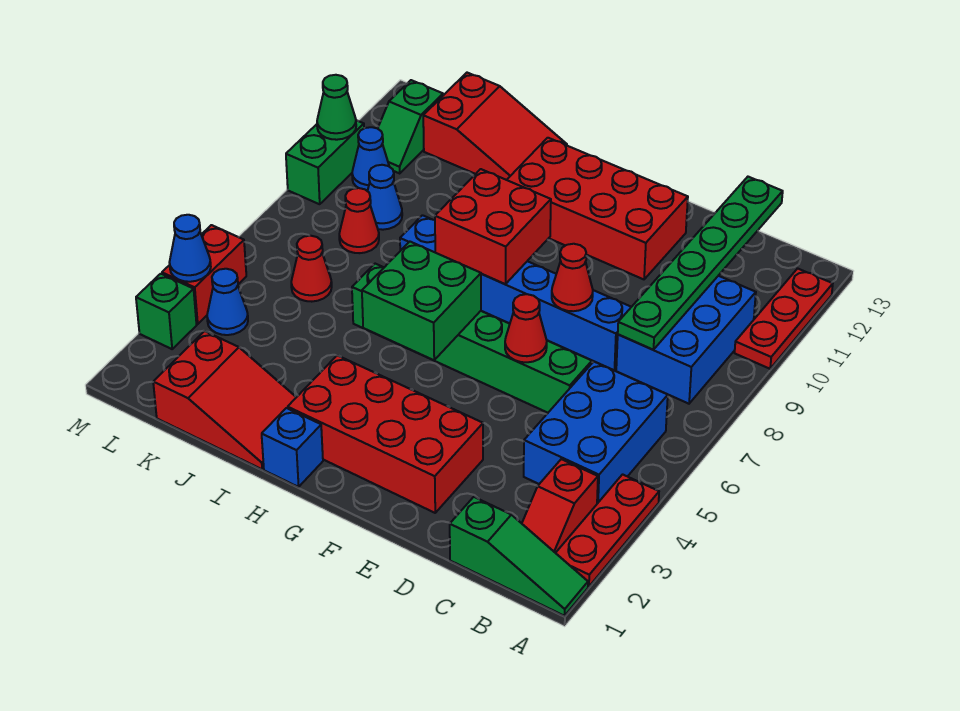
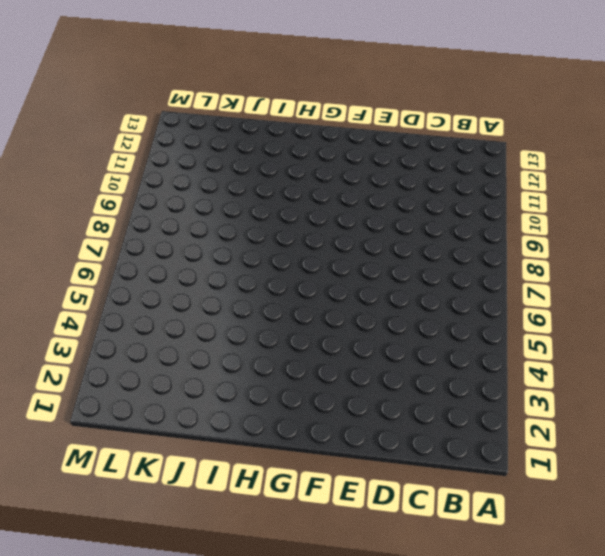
none -> green 1x3 slope [450,497,588,616]
none -> red 1x3 plate [556,474,659,587]
none -> red 1x3 plate [735,268,833,369]

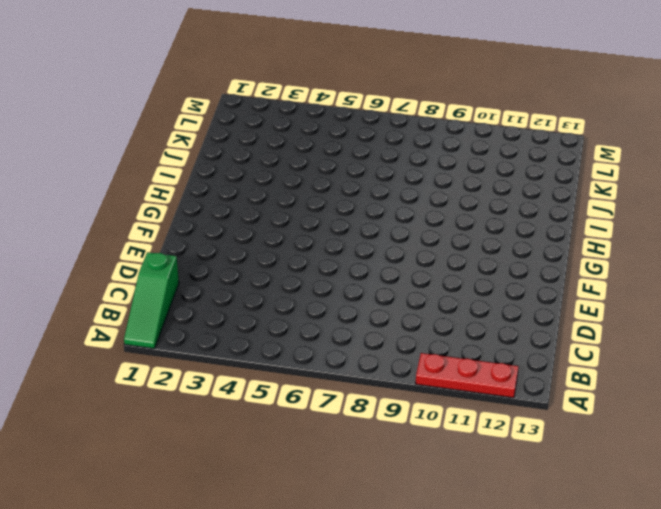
none -> red 1x3 plate [556,474,659,587]
none -> red 1x2 slope [522,459,598,553]
none -> blue 2x3 brick [524,362,668,504]

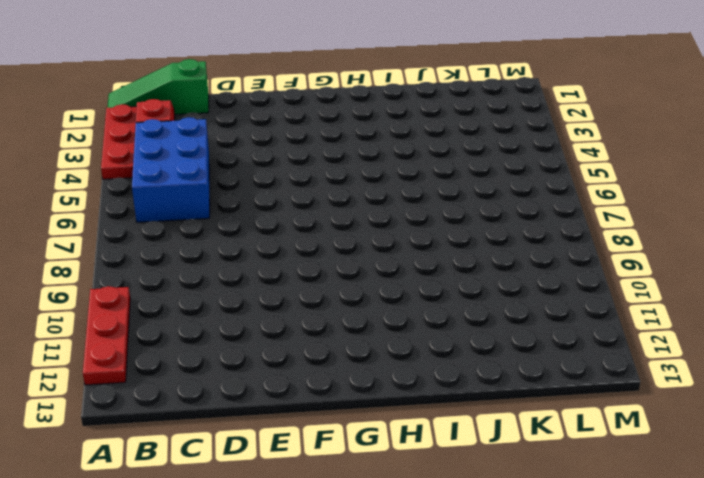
none -> blue 2x3 brick [616,276,756,404]
none -> green 1x6 brick [352,264,592,413]
none -> blue 1x6 brick [400,215,631,370]

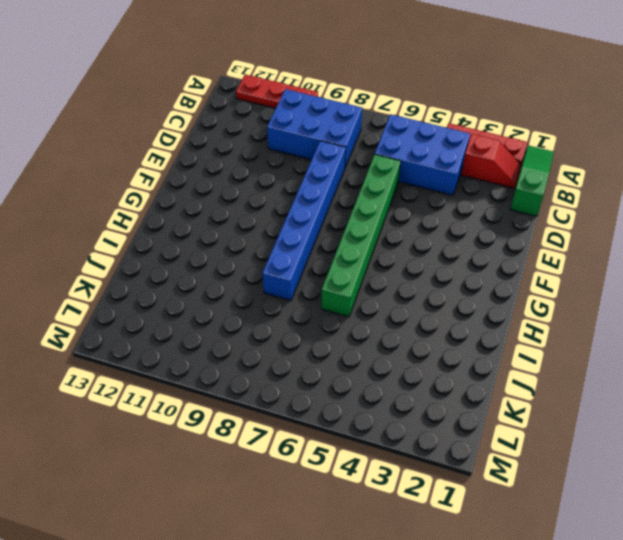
none -> red 2x4 brick [288,355,483,513]
none -> red 2x4 brick [507,138,688,279]
none -> blue 1x1 brick [262,408,323,487]

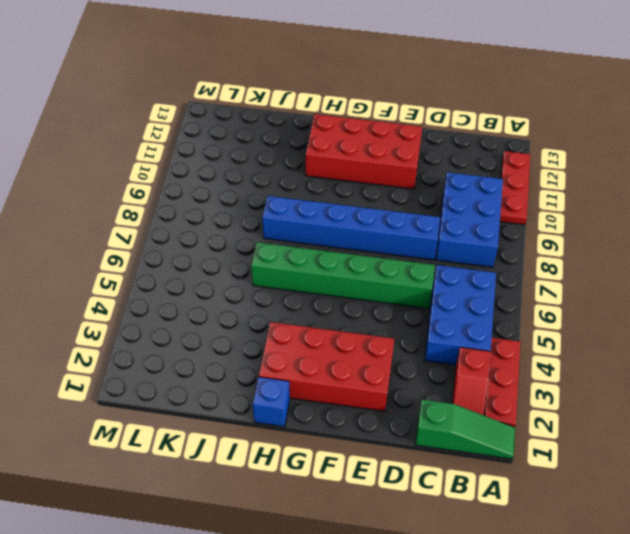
none -> red 2x3 slope [153,331,296,469]
none -> red 2x3 slope [423,73,567,180]
none -> red 1x1 cone [291,236,332,302]

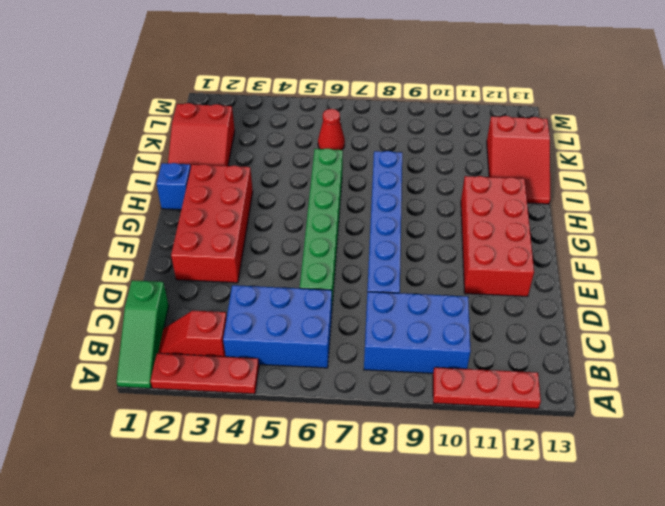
none -> red 1x1 cone [339,188,379,253]
none -> blue 1x1 cone [368,165,402,230]
none -> blue 1x1 cone [207,269,248,335]

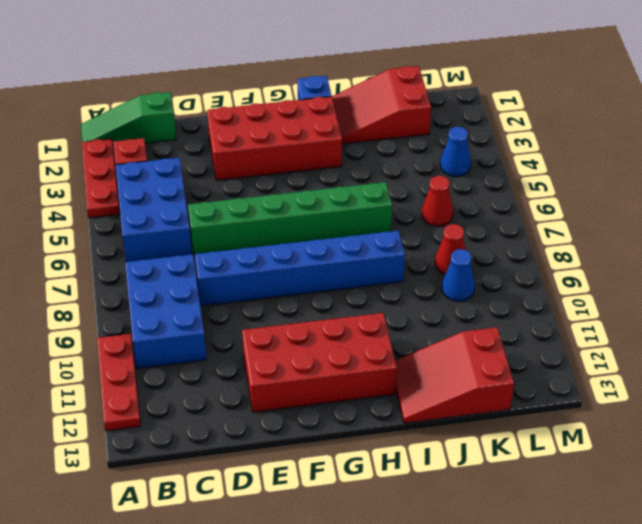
none -> blue 1x1 cone [352,127,389,191]
none -> green 1x2 slope [378,80,443,173]
none -> green 1x1 brick [136,274,197,349]

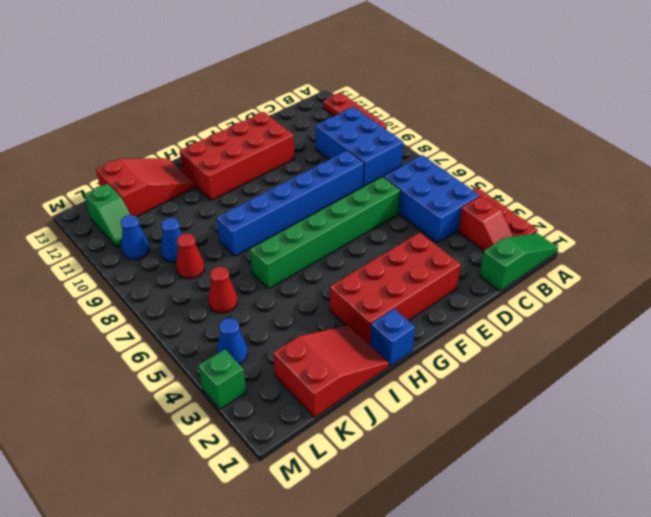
none -> red 1x2 brick [162,225,246,324]
none -> green 1x2 brick [286,120,364,204]
none -> green 1x6 plate [618,177,783,350]

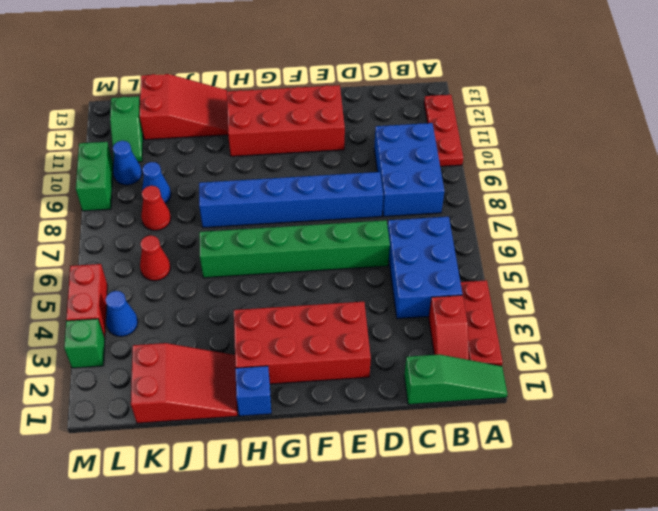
none -> green 1x6 plate [618,177,783,350]
none -> red 1x1 cone [505,294,547,362]
none -> red 1x1 cone [552,244,593,311]

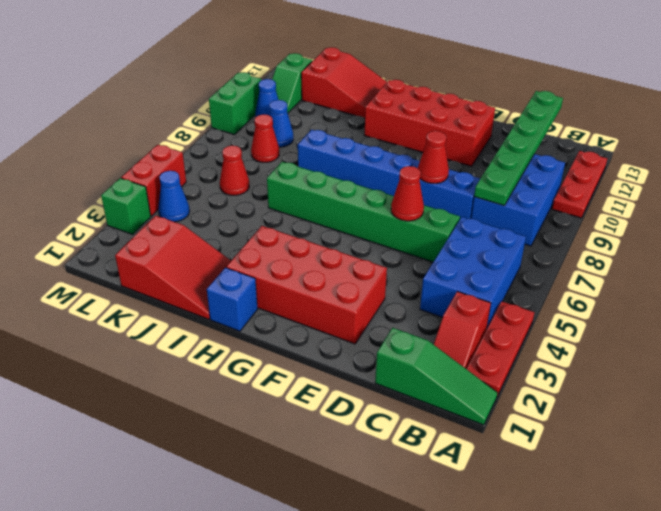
none -> green 2x2 brick [362,242,481,360]
none -> red 2x2 brick [435,169,551,284]
none -> blue 1x1 cone [169,215,211,282]

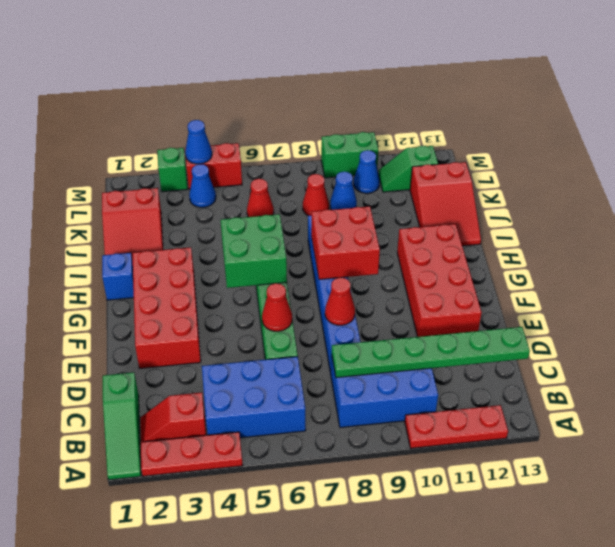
none -> green 1x1 cone [317,75,356,140]

